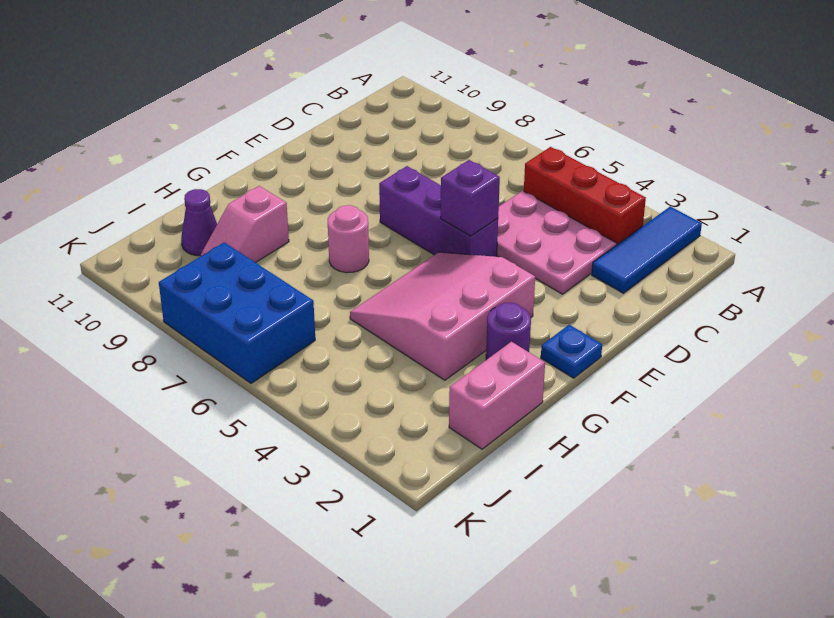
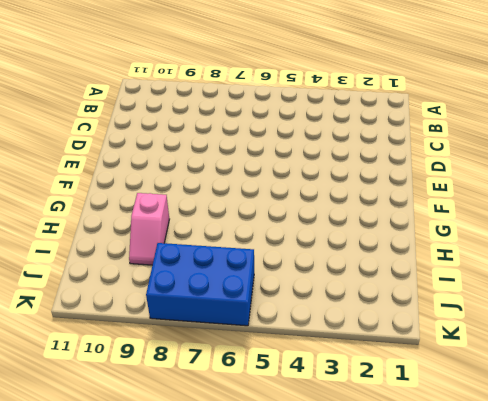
none -> blue 1x3 tile [592,206,702,293]
none -> red 1x3 brick [524,147,646,245]
none -> pink 2x3 plate [497,191,617,294]

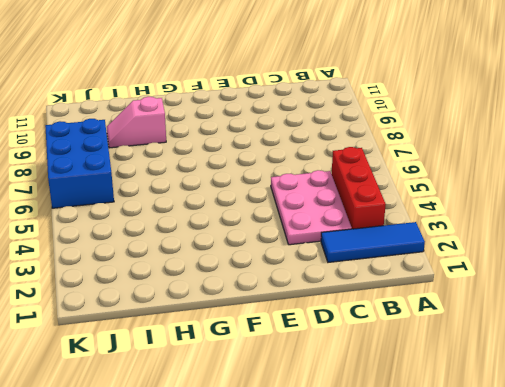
none -> purple 1x3 brick [379,166,498,257]
none -> blue 1x1 plate [541,325,602,378]
none -> pink 3x3 slope [350,252,535,380]

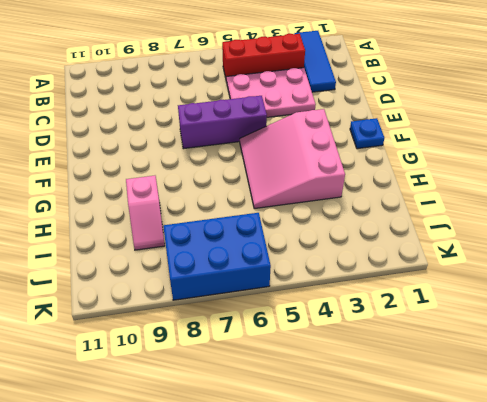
none -> purple 1x1 round brick [486,303,531,360]
none -> pink 1x1 round brick [328,205,369,273]
none -> pink 1x2 brick [449,342,545,449]

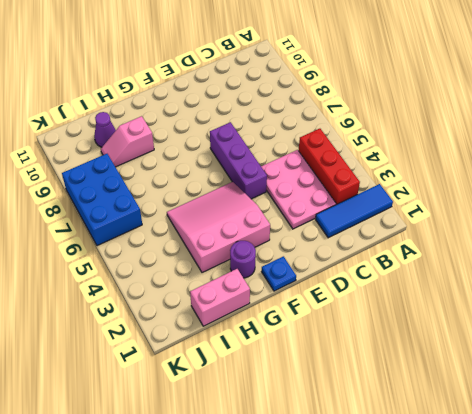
none -> pink 1x1 round brick [328,205,369,273]
none -> purple 1x1 brick [440,160,500,236]

